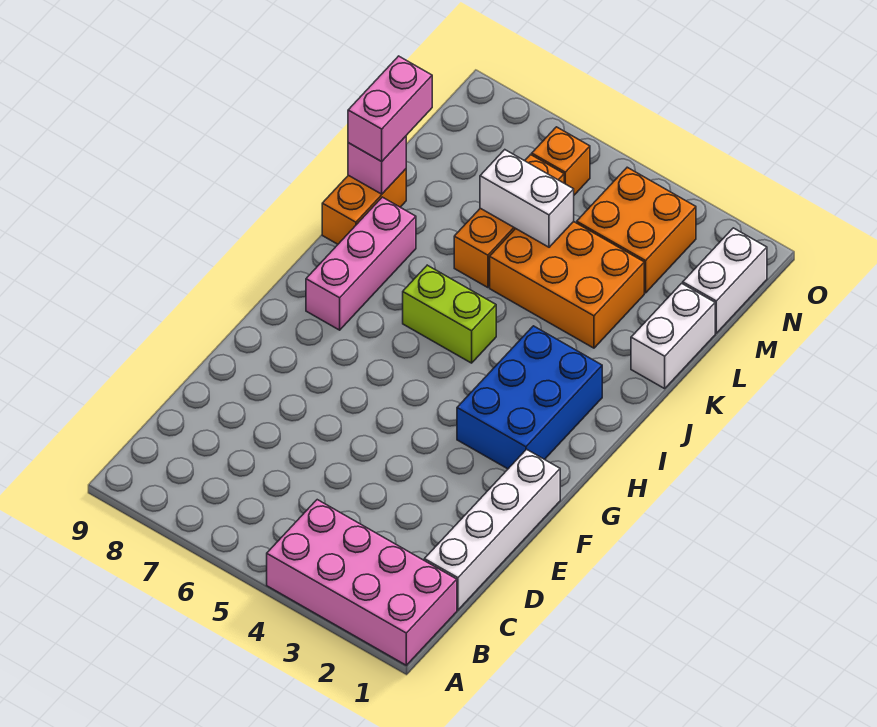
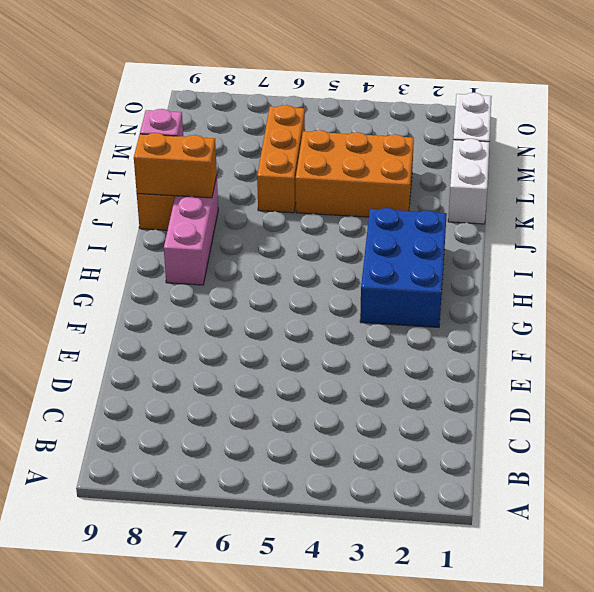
orange 1x2 brick [134,133,217,198] -> none
none -> pink 2x4 brick [267,500,457,665]
none -> white 1x4 brick [424,449,560,610]
none -> lime 1x2 brick [403,265,496,363]

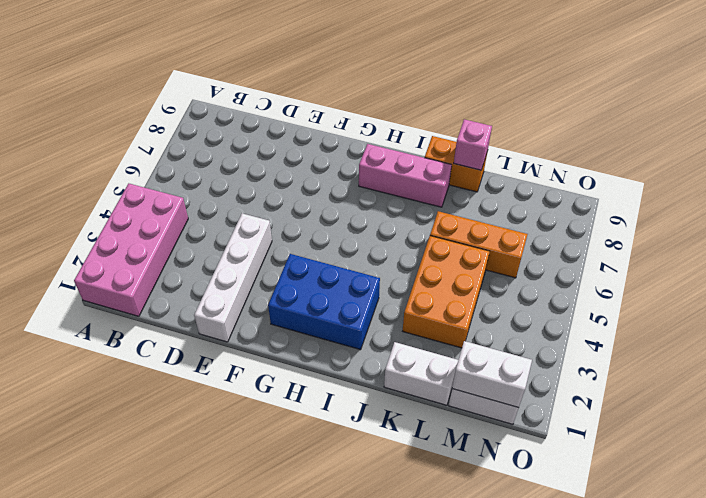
white 1x4 brick [194,213,272,342] -> white 1x4 brick turned to [424,449,560,610]
white 1x2 brick [452,341,532,408] -> white 1x2 brick turned to [480,150,574,247]
none -> lime 1x2 brick [403,265,496,363]
none -> orange 2x2 brick [577,167,696,293]
none -> orange 1x1 brick [532,127,590,195]

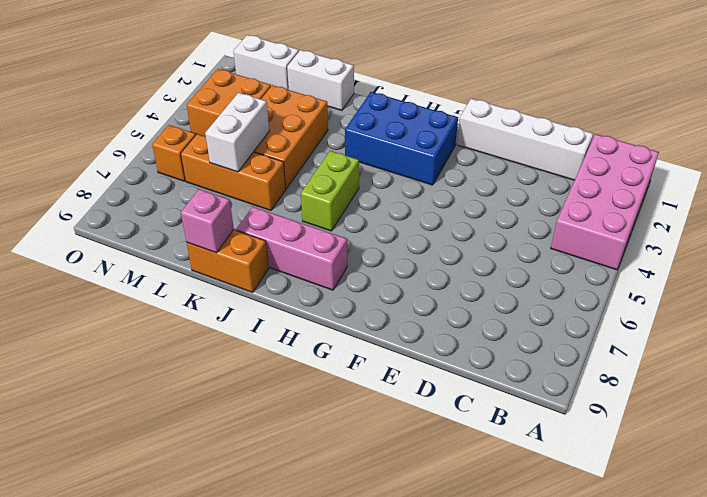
none -> pink 1x2 brick [348,56,432,162]

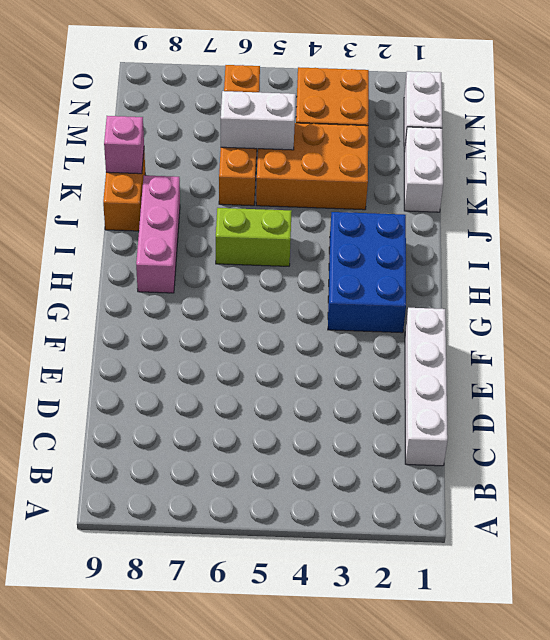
none -> pink 2x4 brick [267,500,457,665]
none -> pink 1x2 brick [348,56,432,162]

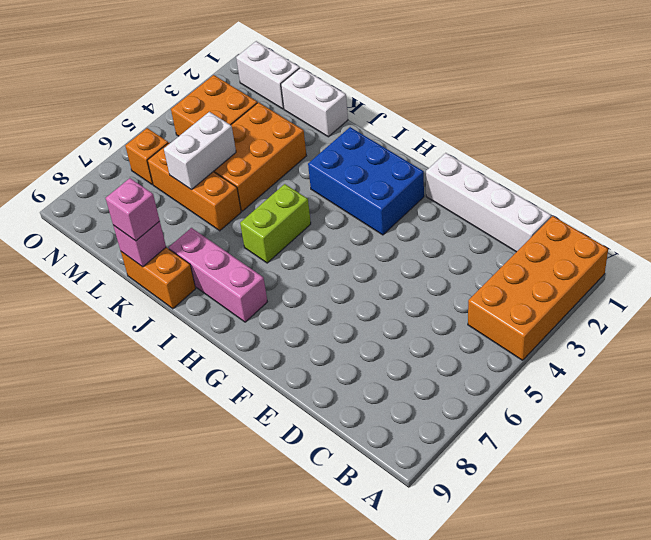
orange 2x4 brick [468,216,608,360] -> pink 2x4 brick [267,500,457,665]
pink 1x1 brick [106,178,160,241] -> pink 1x2 brick [348,56,432,162]

